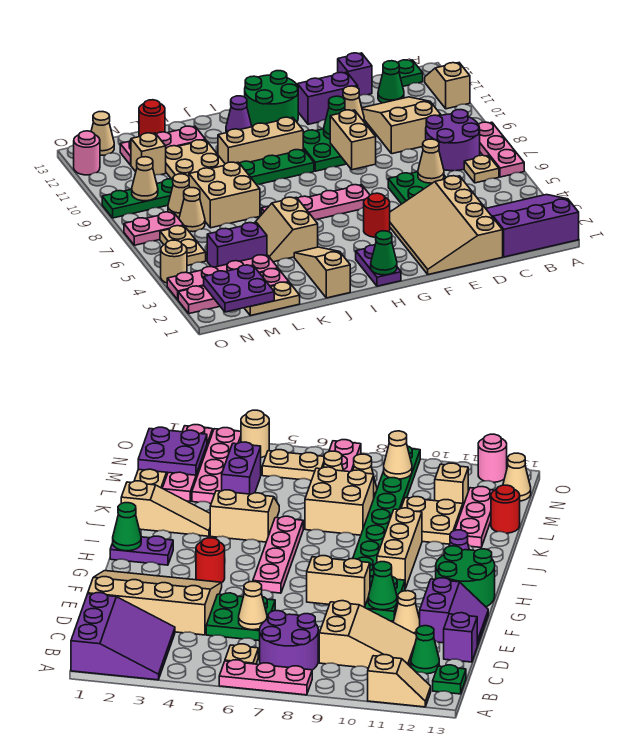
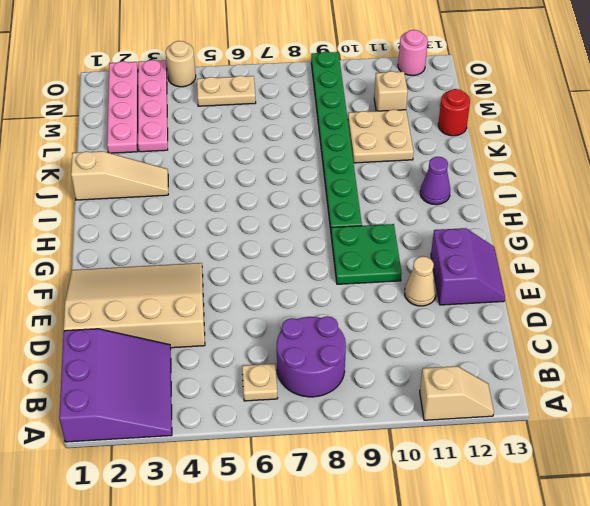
none -> pink 1x3 plate [478,122,524,177]
none -> green 1x1 plate [398,60,423,86]
none -> tan 2x3 slope [362,97,441,154]
none -> green 1x1 cone [378,61,404,103]

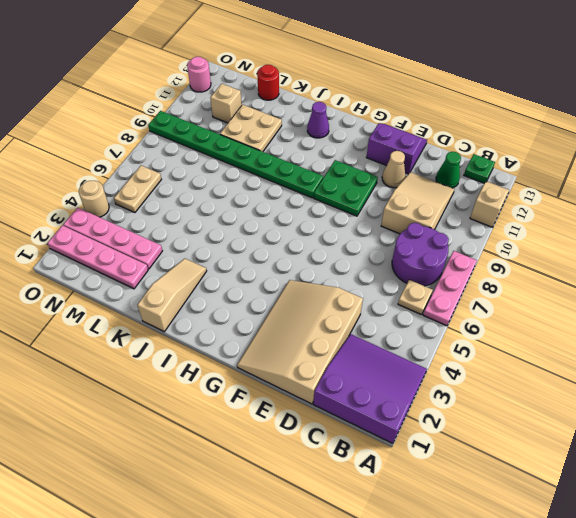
none -> green 2x2 plate [388,172,446,204]
none -> purple 1x1 brick [338,53,372,96]
none -> red 1x1 round brick [364,193,390,237]
none -> pink 1x4 plate [262,185,370,219]

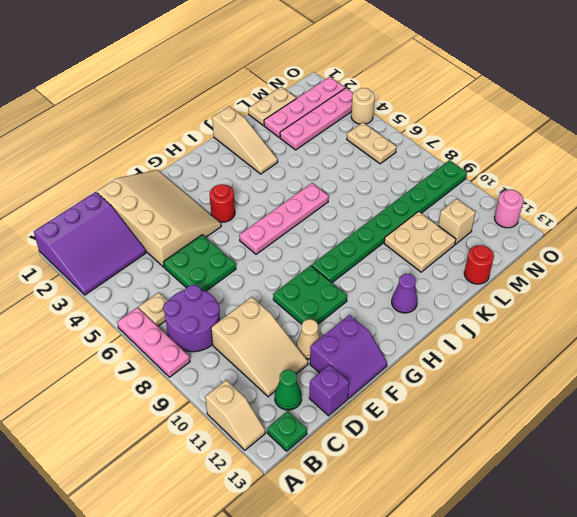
none -> green 2x2 round brick [245,71,298,127]
none -> purple 1x2 plate [356,245,401,286]
none -> tan 1x3 brick [218,117,303,164]
none -> tan 2x2 slope [255,197,318,262]

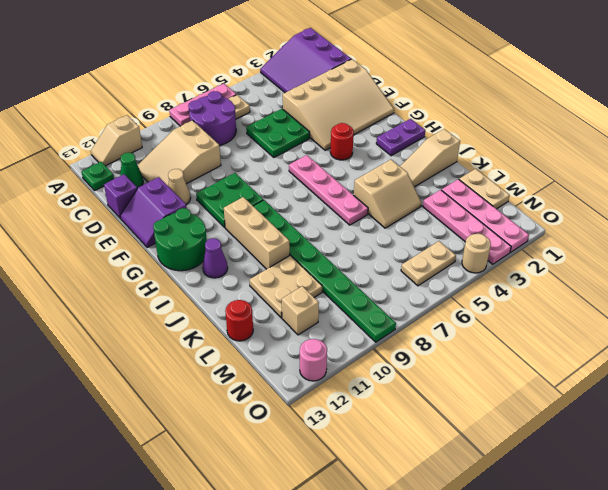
none -> tan 2x2 brick [189,162,260,228]
none -> pink 1x3 plate [120,126,205,165]
none -> purple 1x2 brick [207,223,267,267]
none -> tan 1x1 cone [179,188,205,232]

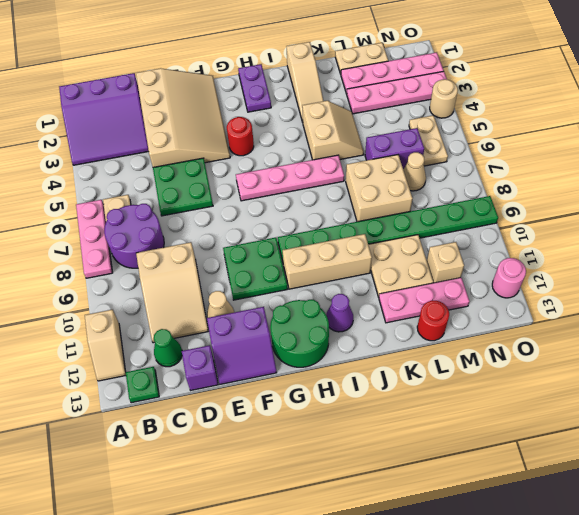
purple 1x2 brick [365,128,424,169] -> purple 1x2 brick moved to [207,223,267,267]
none -> tan 1x1 cone [168,174,190,218]
none -> pink 1x2 plate [124,212,184,245]
none -> tan 1x1 cone [91,112,114,155]
none -> tan 1x1 cone [418,139,444,183]

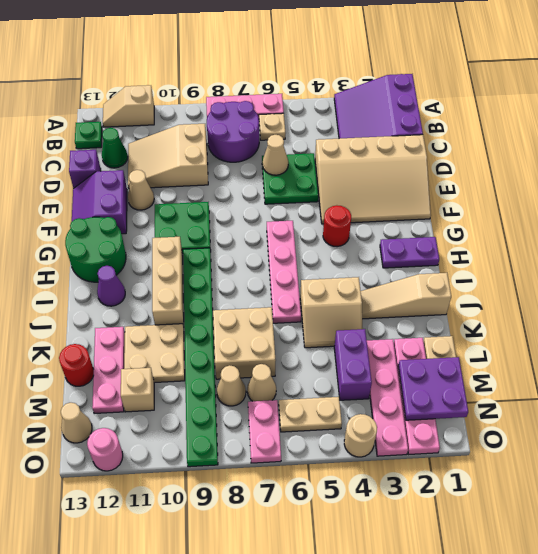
none -> tan 1x2 brick [330,110,376,170]
none -> green 1x1 cone [324,96,345,139]
none -> green 1x1 cone [371,231,397,275]
none -> tan 1x1 cone [132,157,158,201]

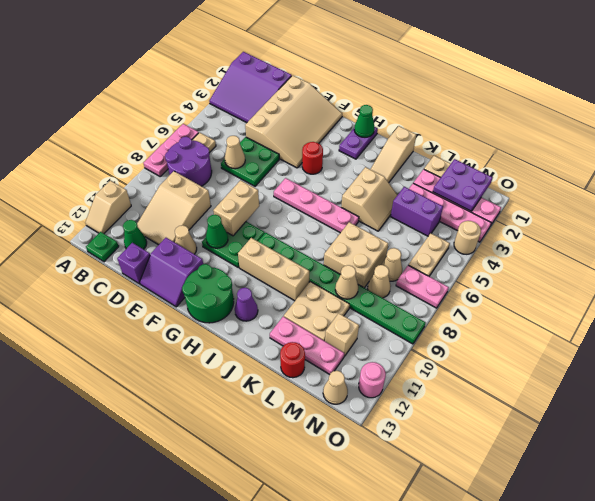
tan 1x1 cone [335,265,358,299] -> tan 1x1 cone moved to [132,157,158,201]

